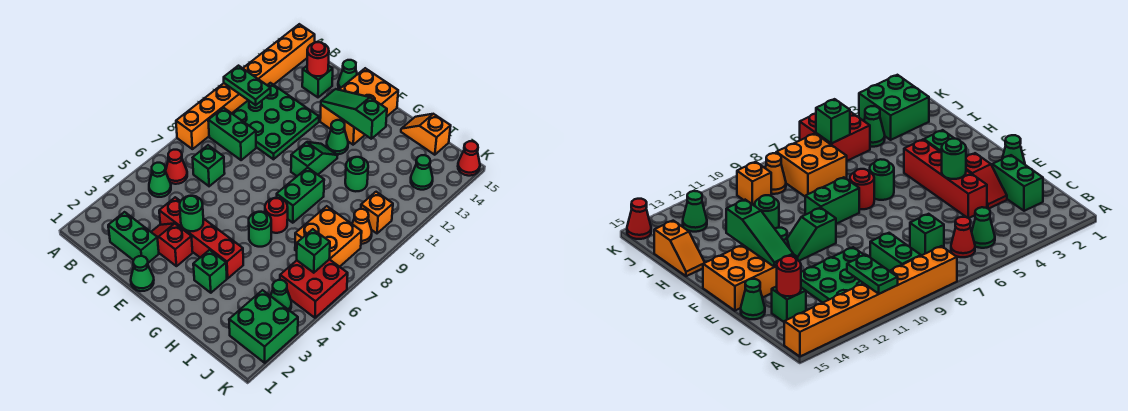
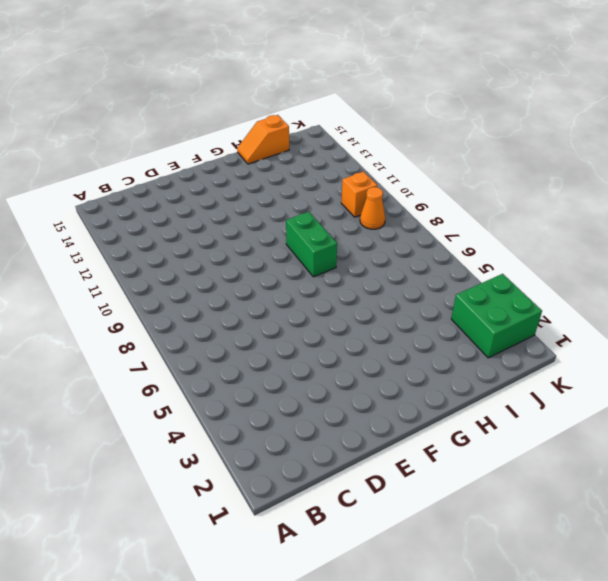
none -> orange 1x8 brick [176,24,315,149]
none -> green 1x1 cone [149,163,171,197]
none -> red 1x1 cone [165,150,187,184]
none -> green 1x2 brick [208,108,256,160]

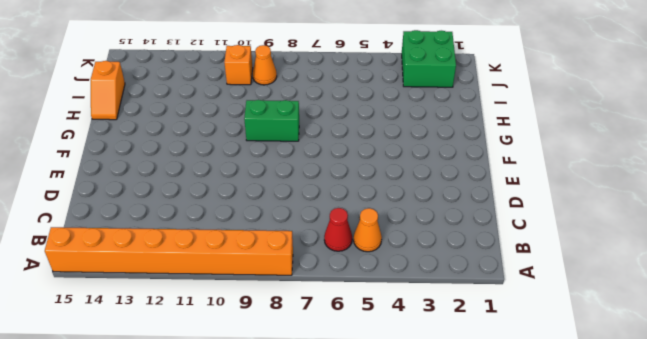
orange 1x1 cone [354,208,382,252] -> green 1x1 cone [149,163,171,197]
none -> green 1x2 brick [208,108,256,160]
none -> green 3x3 plate [232,83,319,159]
none -> green 1x2 brick [108,212,159,263]
none -> green 1x1 brick [193,145,225,186]

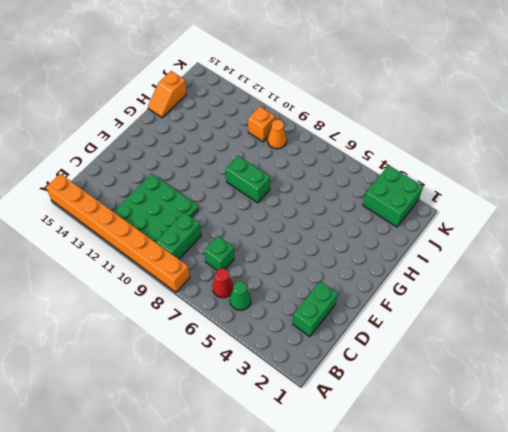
none -> green 1x1 brick [302,65,333,97]
none -> red 1x2 slope [152,223,193,266]
none -> red 1x4 brick [159,197,243,278]
none -> green 1x1 cone [338,60,357,89]

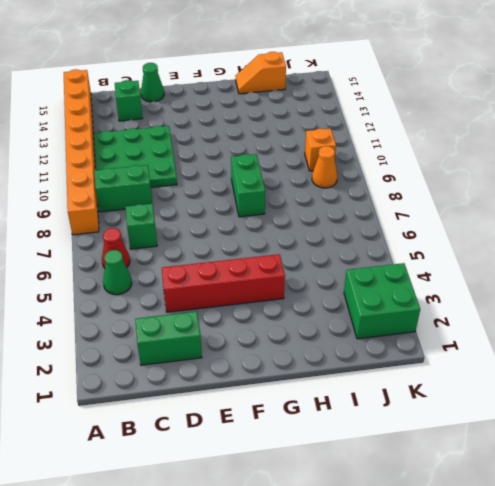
none -> red 1x2 slope [152,223,193,266]
none -> green 1x1 cone [131,256,154,291]
none -> orange 2x3 brick [320,68,398,145]
none -> green 1x2 slope [291,142,338,176]

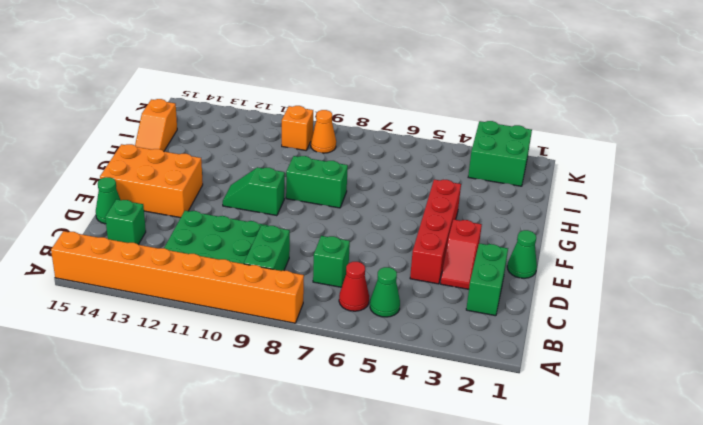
none -> green 1x1 cone [327,120,348,154]
none -> green 1x1 brick [193,250,227,293]
none -> green 1x1 round brick [249,212,271,247]
none -> red 1x1 round brick [265,198,288,233]

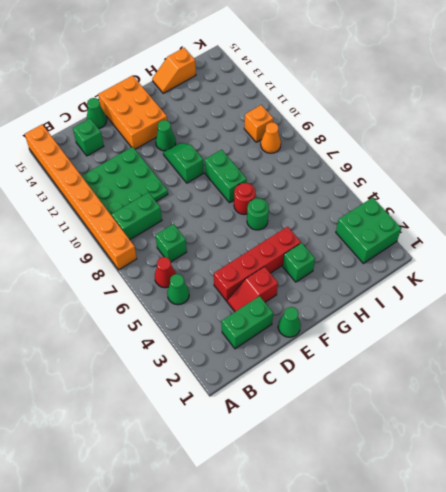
none -> green 1x1 round brick [345,157,368,191]
none -> orange 2x2 brick [295,206,362,267]
none -> green 1x1 cone [271,280,291,311]
none -> red 2x2 brick [280,259,348,318]

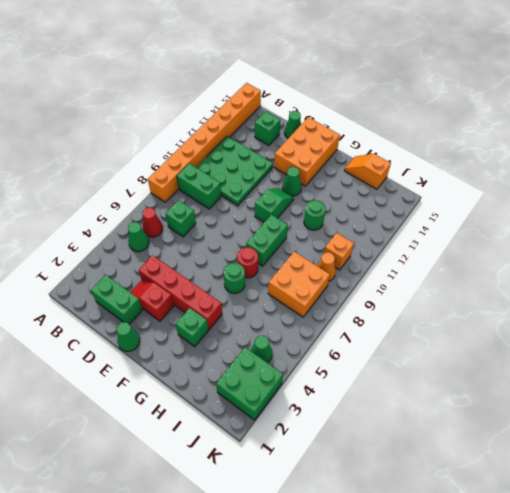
none -> red 2x2 brick [280,259,348,318]
none -> green 1x1 cone [411,155,433,190]
none -> red 1x1 cone [458,141,480,176]
none -> green 1x2 plate [224,66,271,105]

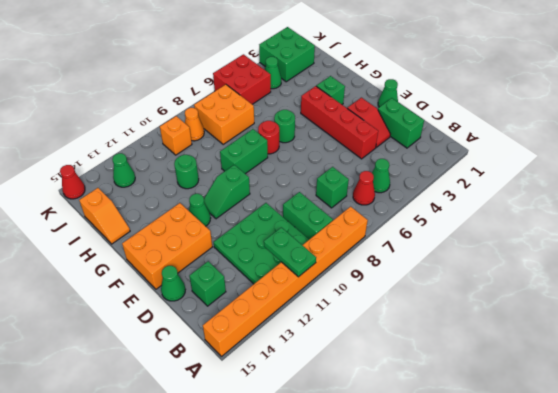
none -> red 1x1 round brick [307,42,329,76]
none -> green 1x1 round brick [180,196,203,231]
none -> green 1x3 slope [321,89,387,139]
none -> green 1x1 brick [297,229,330,273]

